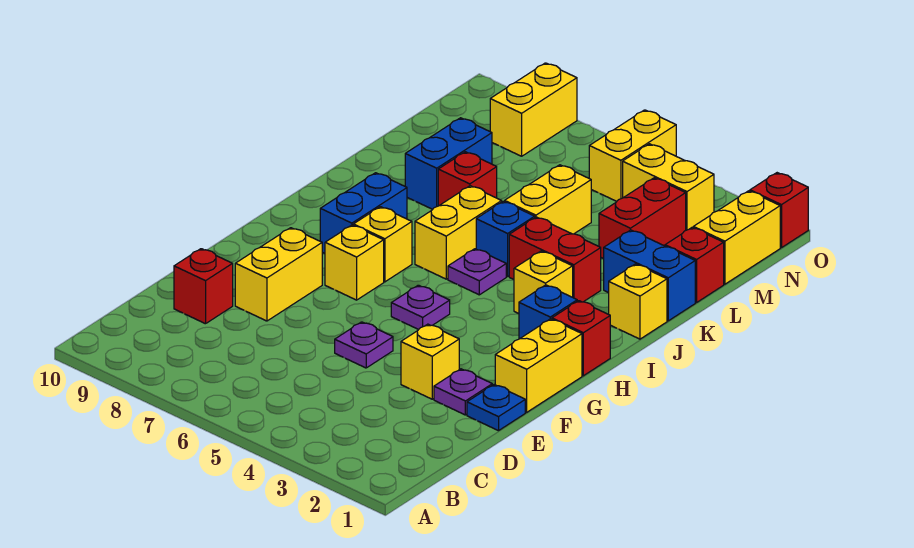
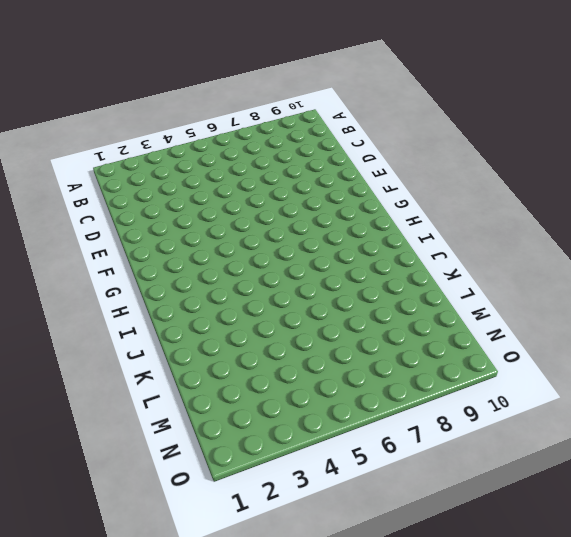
none -> red 1x1 brick [174,249,233,324]
none -> blue 1x1 plate [467,385,525,431]
none -> purple 1x1 plate [434,369,492,415]
none -> yellow 1x1 brick [401,324,459,399]

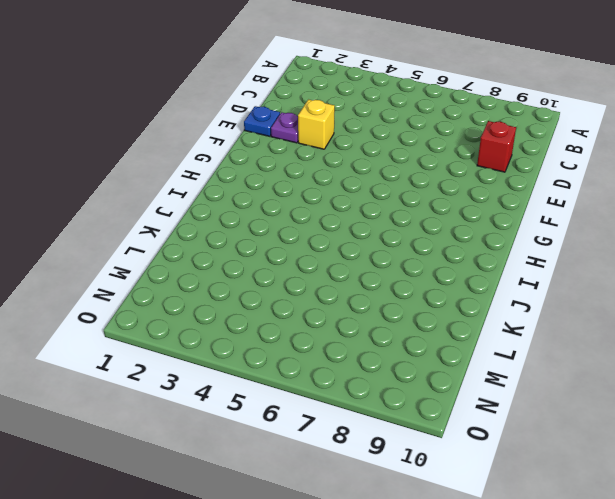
none -> purple 1x1 plate [335,322,393,368]
none -> yellow 1x2 brick [235,228,322,321]
none -> yellow 1x2 brick [495,319,582,412]
none -> purple 1x1 plate [391,285,450,330]

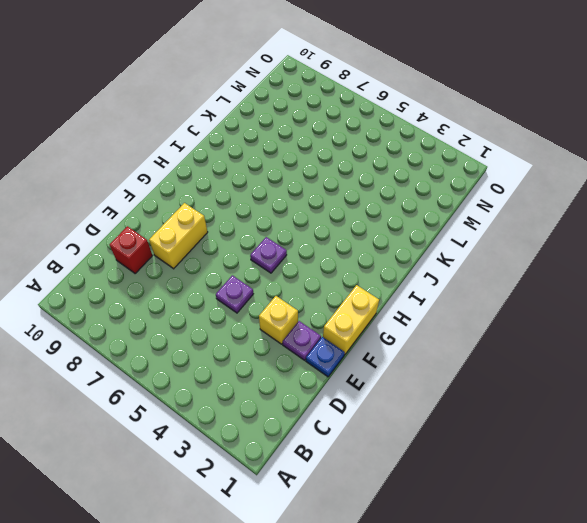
none -> yellow 1x1 brick [325,225,384,300]
none -> red 1x1 brick [552,301,610,376]
none -> blue 1x1 brick [519,285,577,339]
none -> yellow 1x1 brick [353,207,412,282]

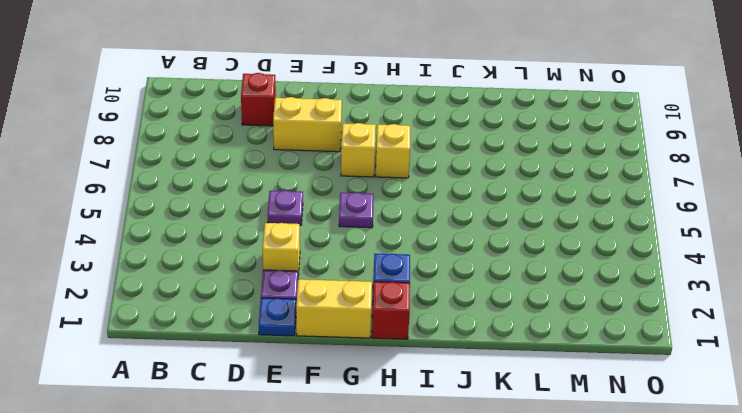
none -> blue 1x2 brick [320,173,407,253]
none -> yellow 1x1 brick [514,251,573,313]
none -> purple 1x1 plate [448,249,506,295]
none -> yellow 1x2 brick [415,186,502,279]

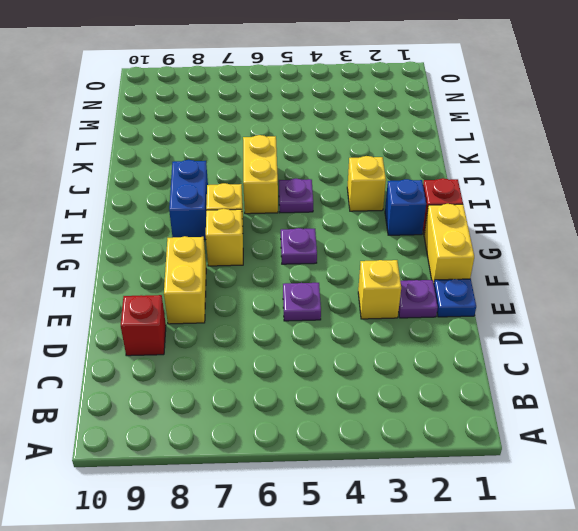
none -> yellow 1x1 brick [609,264,667,339]
none -> red 1x2 brick [509,217,601,302]
none -> blue 1x1 brick [476,201,535,276]
none -> blue 1x2 brick [604,230,695,321]

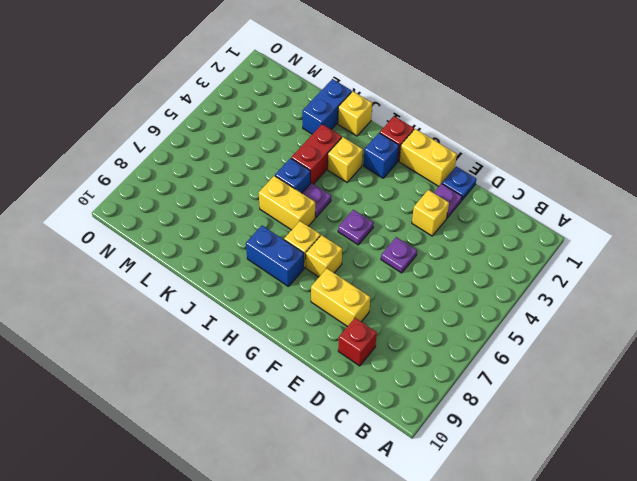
none -> yellow 1x2 brick [505,165,591,234]
none -> red 1x1 brick [438,152,497,206]
none -> blue 1x2 brick [405,118,492,209]
none -> red 1x1 brick [665,227,724,302]

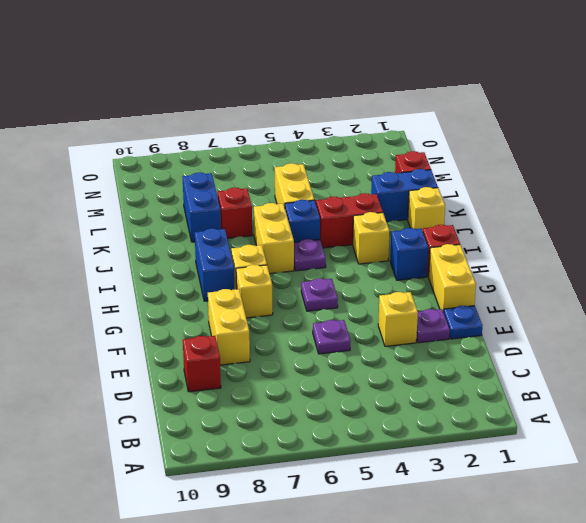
none -> red 1x2 brick [599,178,686,259]
none -> yellow 1x2 brick [693,191,780,284]
none -> yellow 1x2 brick [623,144,714,230]
none -> yellow 1x2 brick [589,110,676,201]

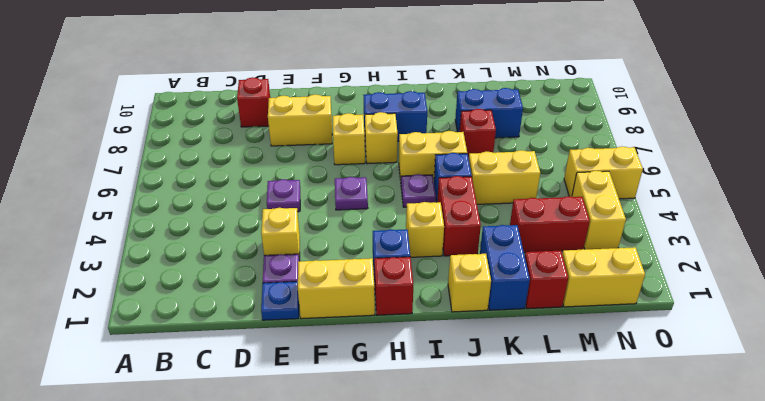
none -> yellow 1x2 brick [490,63,577,156]
none -> red 1x1 brick [750,173,808,248]

